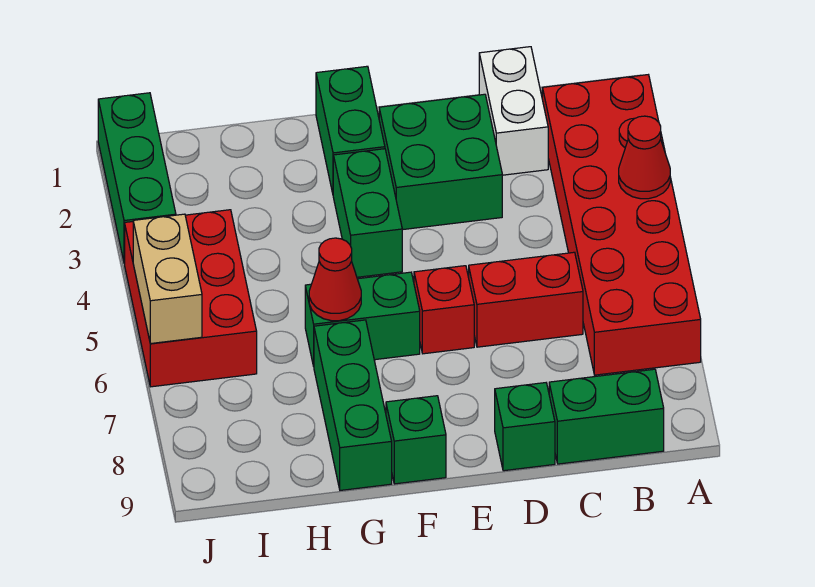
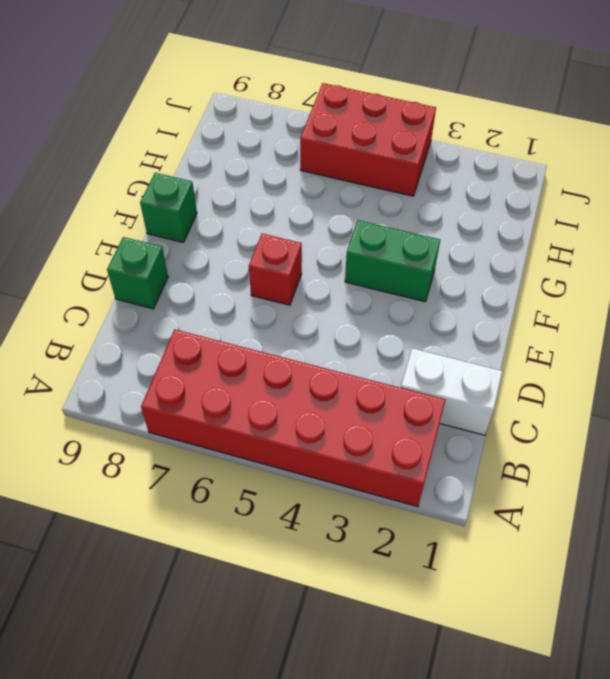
none -> green 1x2 brick [549,369,664,464]
none -> red 1x2 brick [469,252,583,347]
none -> green 2x2 brick [379,94,502,230]

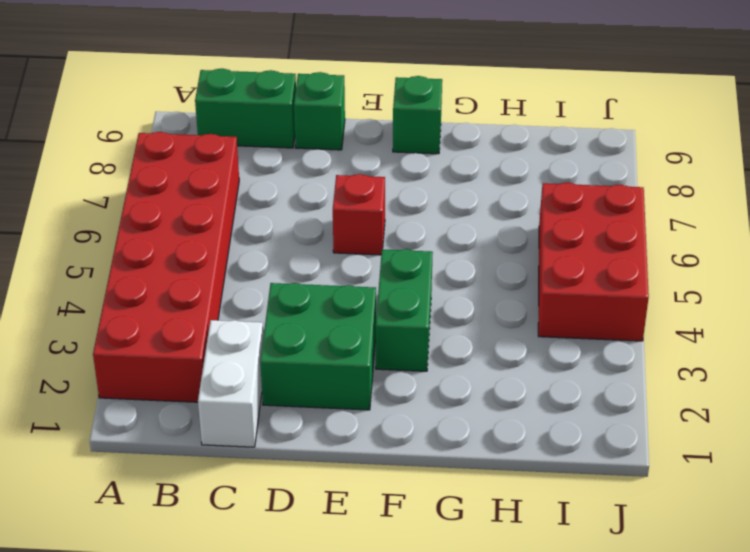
none -> red 1x2 brick [469,252,583,347]
none -> green 1x2 brick [316,66,385,193]
none -> green 1x2 brick [305,272,420,366]

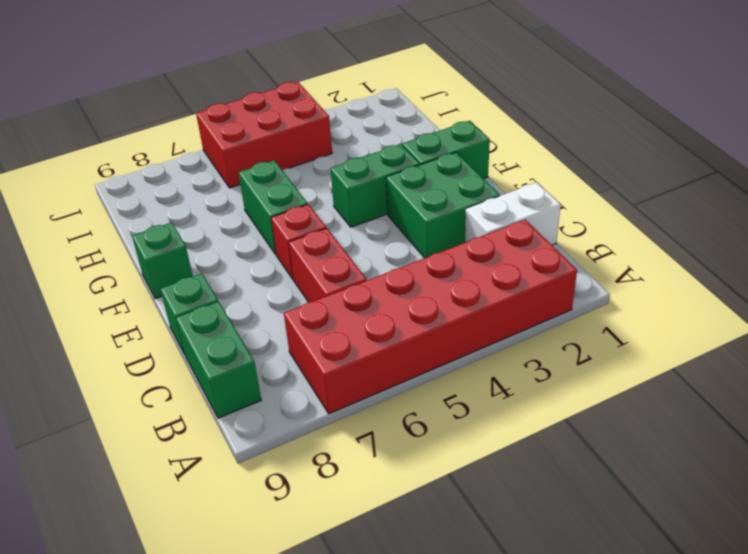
none -> green 1x3 brick [314,320,392,490]
none -> green 1x3 brick [98,93,176,263]
none -> red 1x1 cone [619,116,670,199]

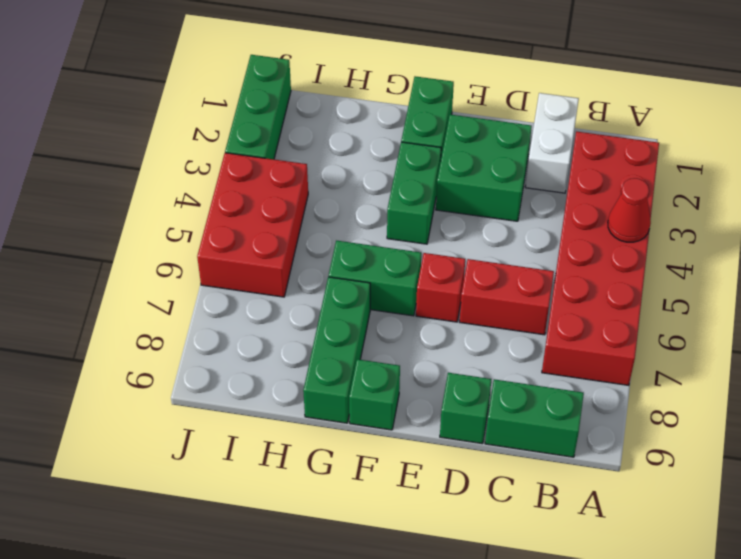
none -> red 1x1 cone [309,238,361,321]
none -> tan 1x2 brick [133,214,202,344]

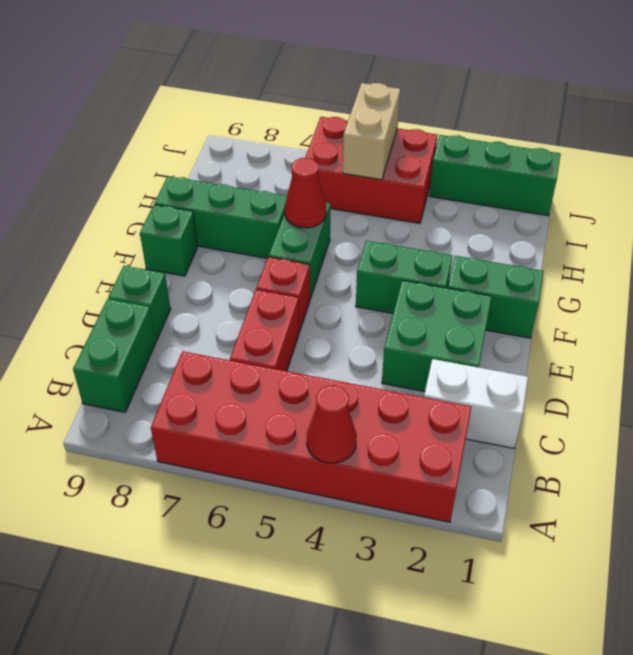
tan 1x2 brick [343,83,400,180] -> tan 1x2 brick turned to [133,214,202,344]

